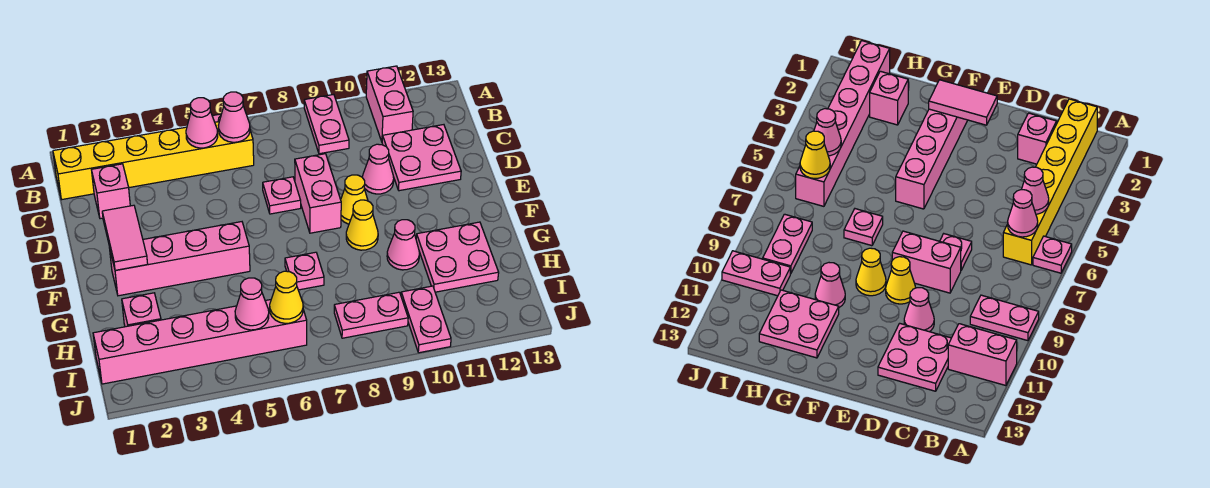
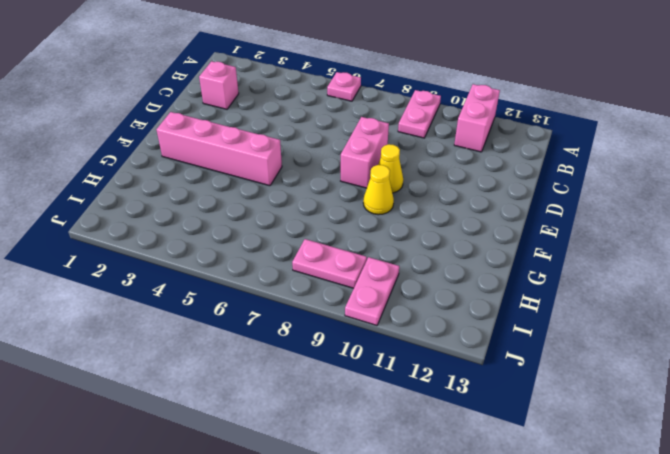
none -> yellow 1x6 brick [53,122,254,199]
none -> pink 2x2 plate [382,125,461,191]
none -> pink 1x1 plate [263,177,301,214]

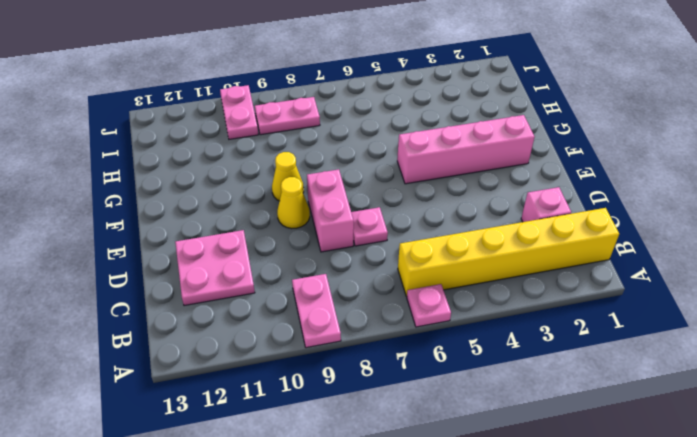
none -> pink 1x2 brick [366,66,413,141]
none -> pink 1x1 cone [362,144,394,194]
none -> pink 1x1 plate [285,252,324,290]

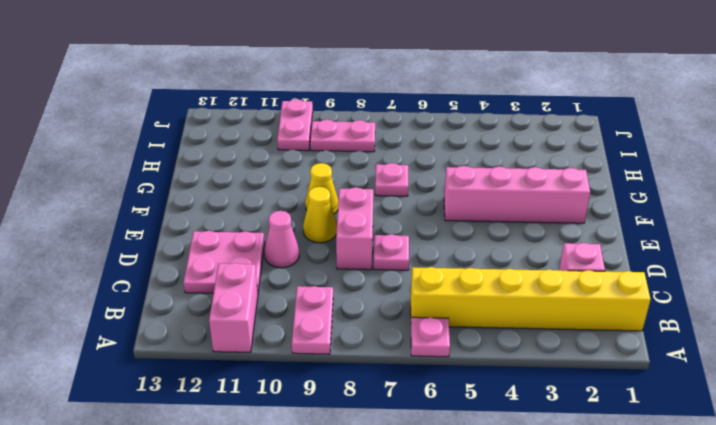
none -> pink 1x1 cone [387,220,420,270]
none -> pink 2x2 plate [416,222,499,292]
none -> pink 1x1 brick [122,293,161,327]

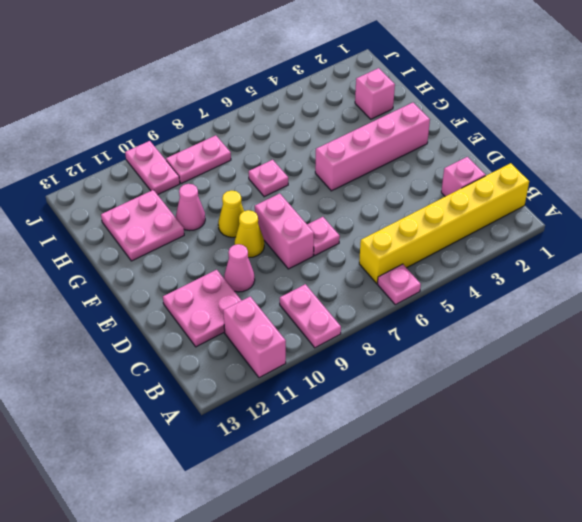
none -> pink 1x6 brick [93,300,307,384]
none -> pink 1x1 cone [186,98,218,148]
none -> pink 1x1 cone [218,92,250,142]

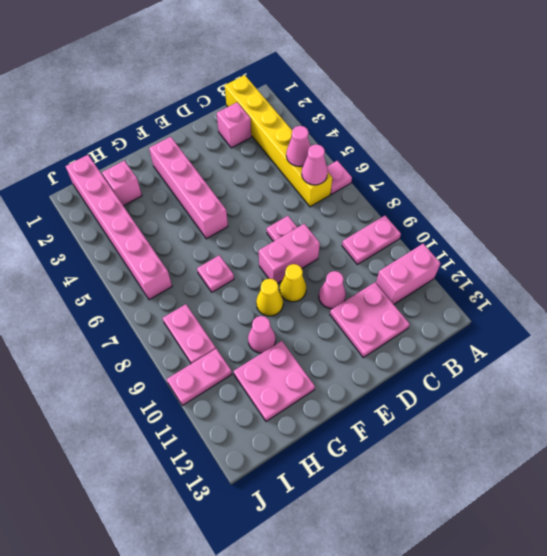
none -> pink 1x2 tile [102,205,148,270]
none -> pink 1x1 cone [235,278,269,330]
none -> yellow 1x1 cone [270,271,303,323]

